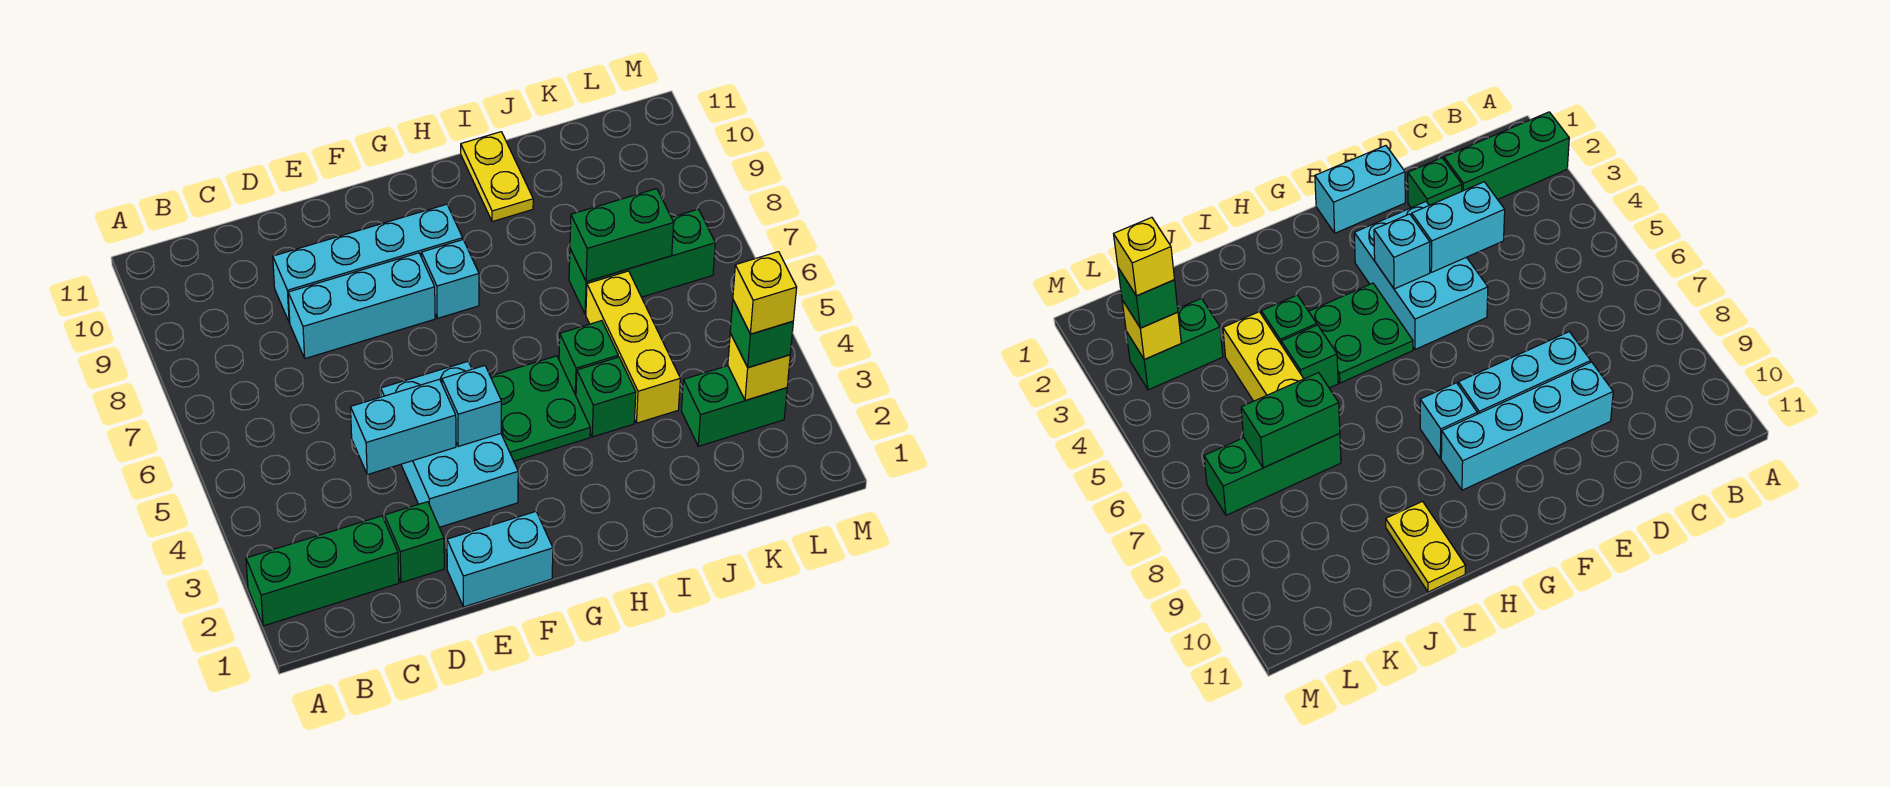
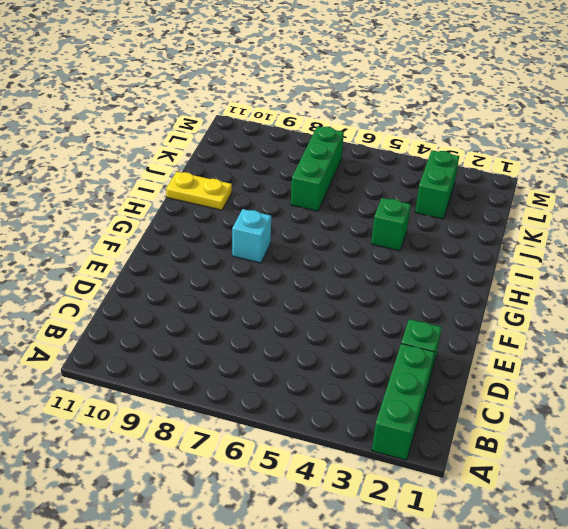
none -> cyan 1x3 brick [288,253,435,359]
none -> cyan 1x4 brick [273,204,463,323]
none -> cyan 1x2 brick [447,512,553,607]

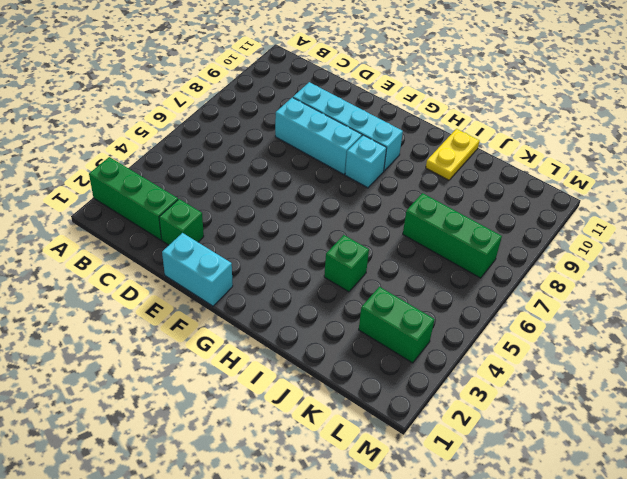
none -> cyan 2x3 brick [381,362,518,527]
none -> green 2x2 plate [490,356,590,461]
none -> green 1x1 brick [559,321,618,395]

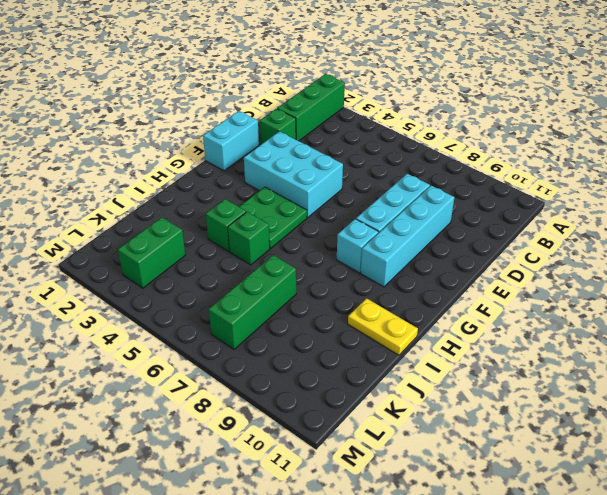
none -> yellow 1x3 brick [586,271,680,423]
none -> cyan 1x2 brick [351,379,456,475]
none -> cyan 1x1 brick [442,366,501,447]

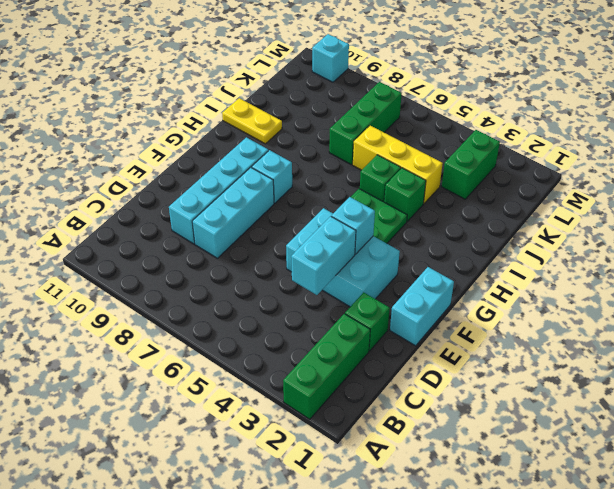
cyan 1x1 brick [312,34,349,82] -> none
none -> green 1x2 brick [570,189,674,282]
none -> yellow 1x1 brick [728,333,790,401]
none -> green 1x1 brick [730,300,793,368]

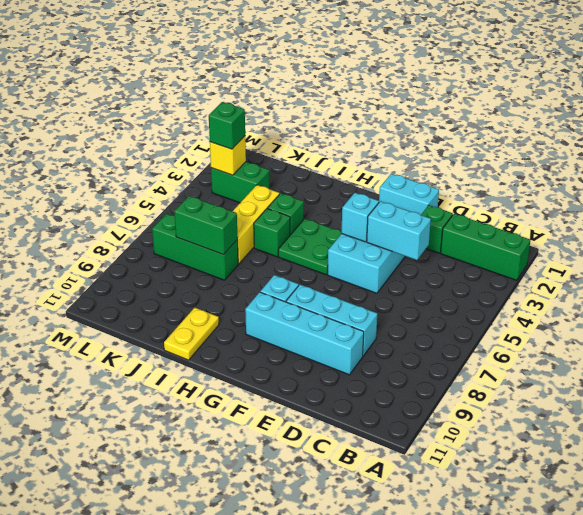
none -> yellow 1x1 brick [733,252,797,334]

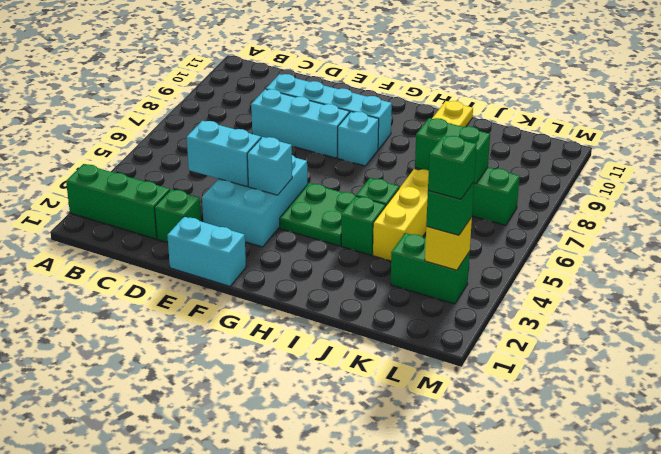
green 1x1 brick [428,135,477,199] -> yellow 1x1 brick [733,252,797,334]

